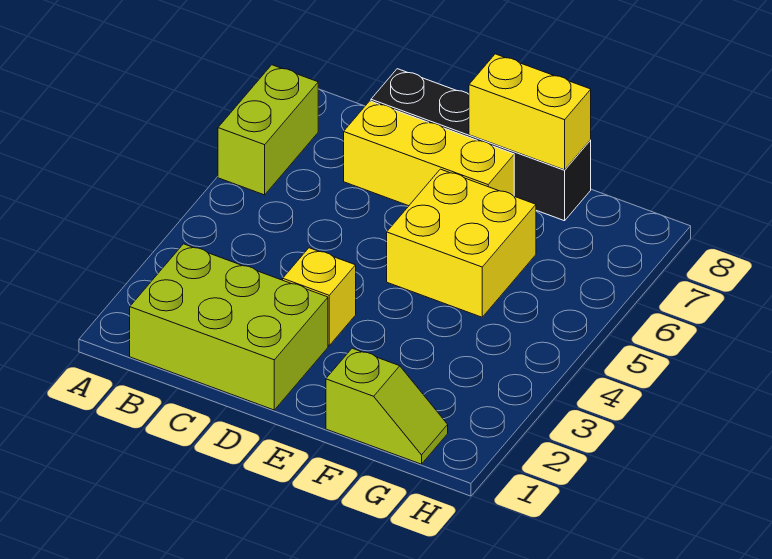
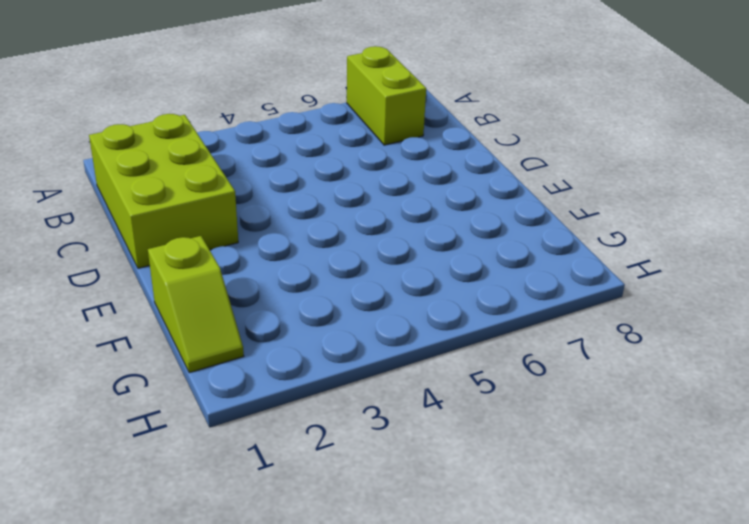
lime 1x2 brick [347,46,426,145] -> lime 1x2 brick turned to [218,65,318,195]
none -> yellow 1x3 brick [344,101,514,206]
none -> black 1x4 brick [371,69,591,221]

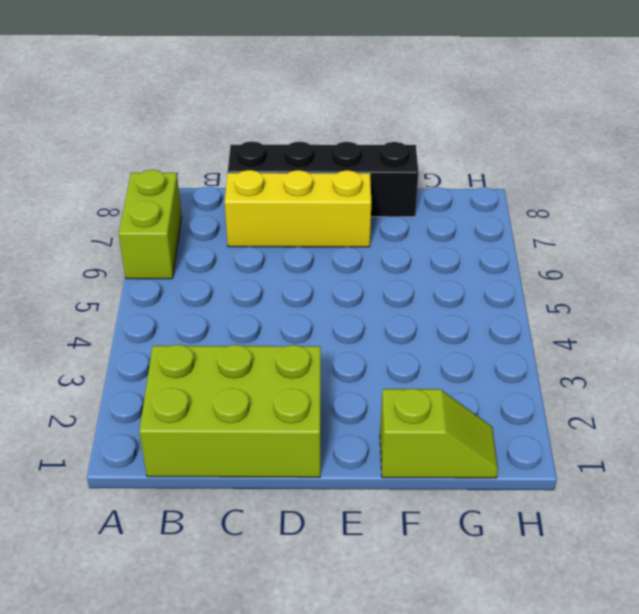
none -> yellow 1x1 brick [283,248,356,345]
none -> yellow 2x2 brick [387,169,536,317]

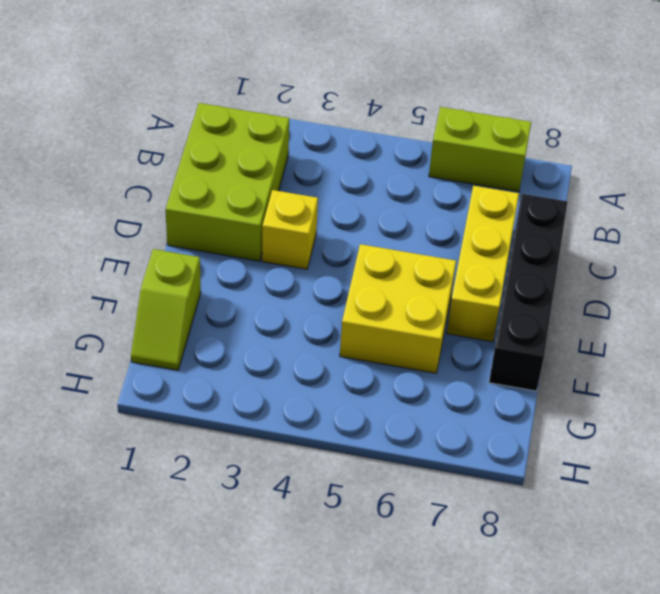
none -> yellow 1x2 brick [469,54,591,170]

